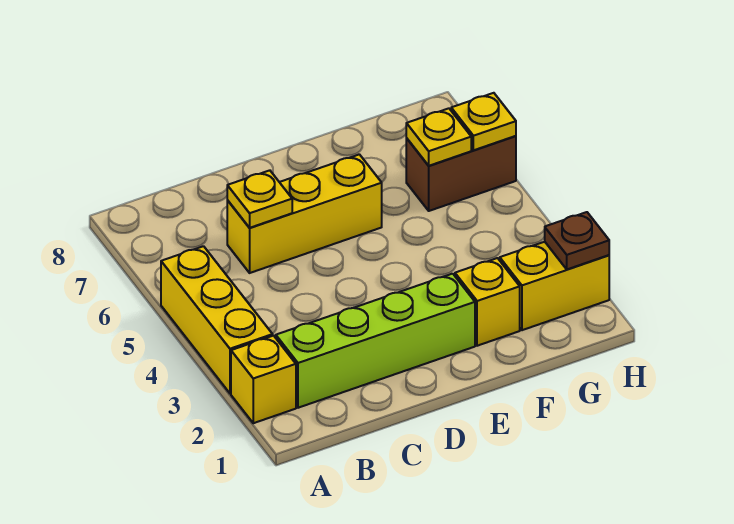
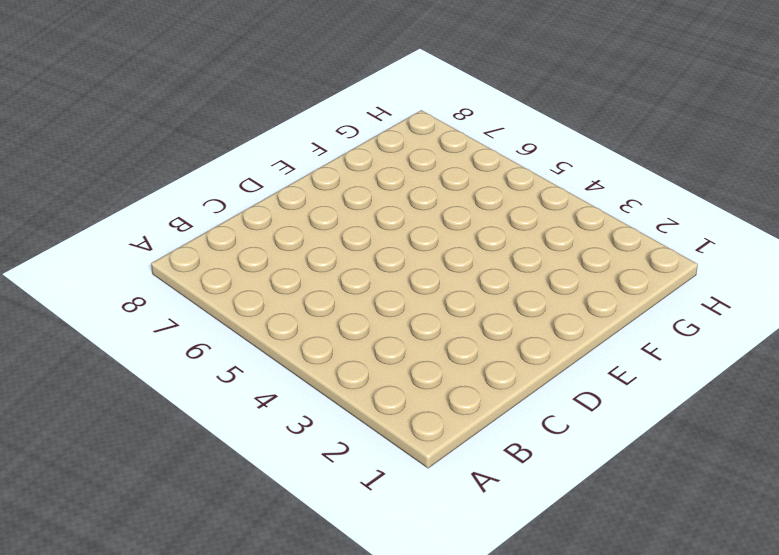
none -> yellow 1x1 brick [231,336,296,423]
none -> yellow 1x3 brick [161,246,273,393]

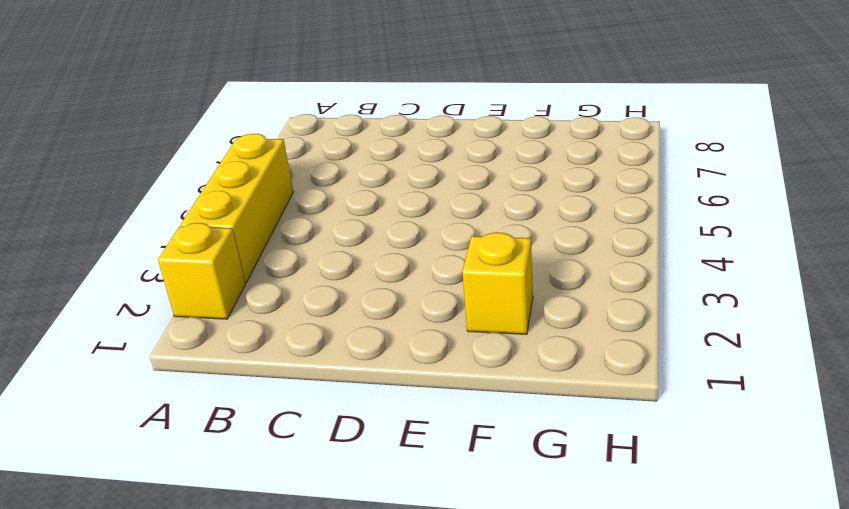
none -> lime 1x4 brick [276,274,475,408]
none -> yellow 1x3 brick [227,154,382,273]

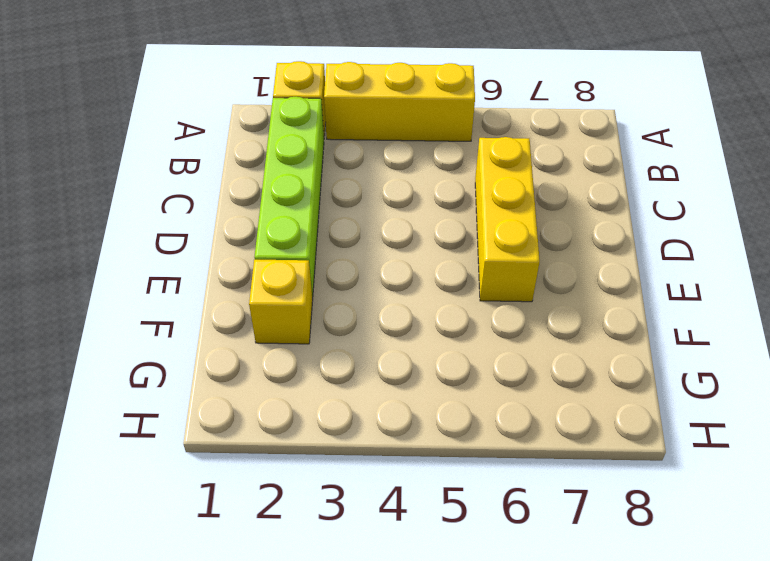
none -> yellow 1x2 brick [500,242,609,330]
none -> brown 1x2 brick [406,136,516,211]

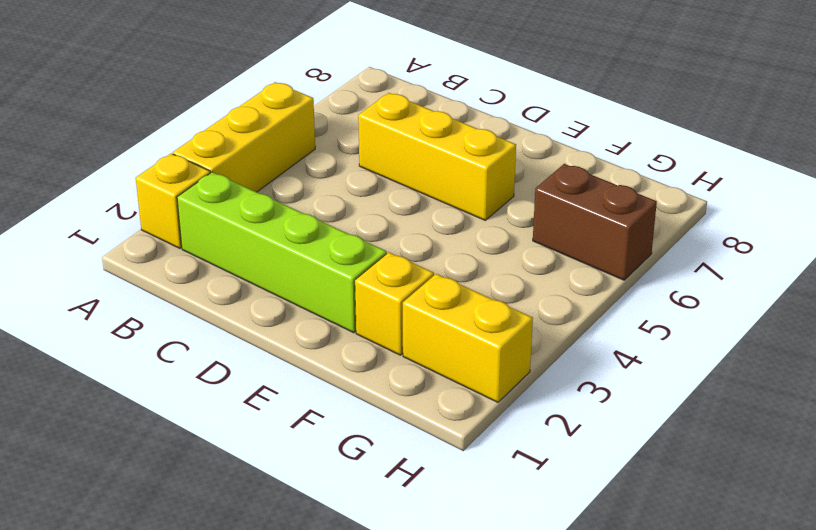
none -> yellow 1x1 plate [227,170,292,228]
none -> yellow 1x1 plate [406,108,471,166]

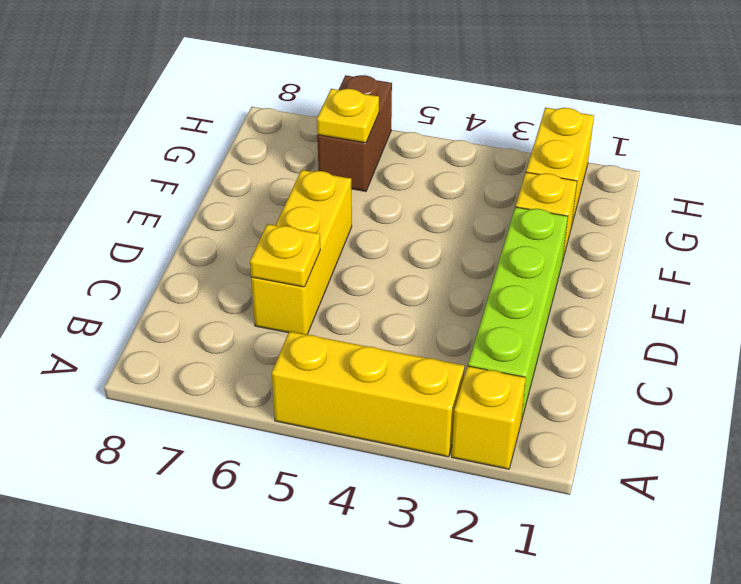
none -> brown 1x1 plate [545,212,609,269]
none -> yellow 1x1 plate [451,93,516,150]

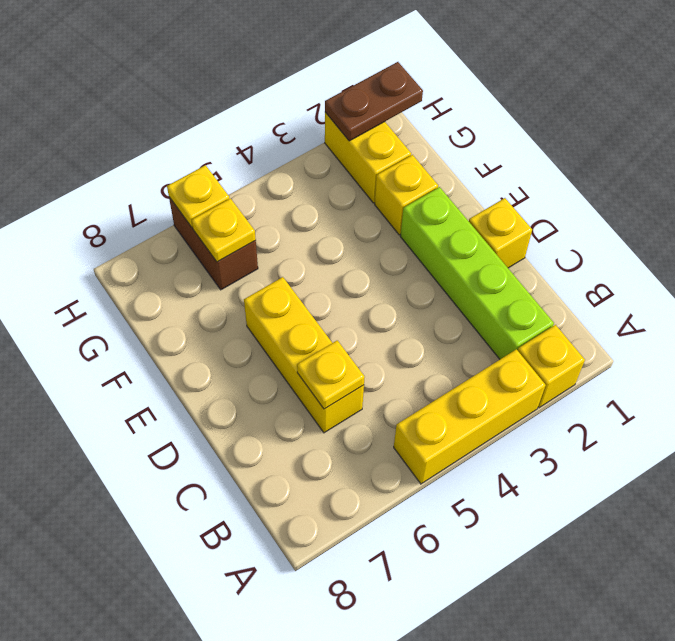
yellow 1x1 brick [469,198,532,268] -> none
brown 1x2 plate [325,62,423,141] -> brown 1x1 plate [545,212,609,269]

